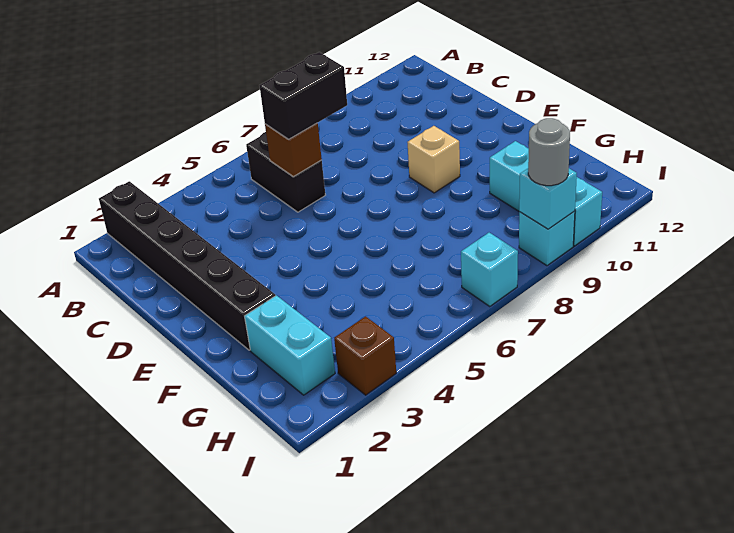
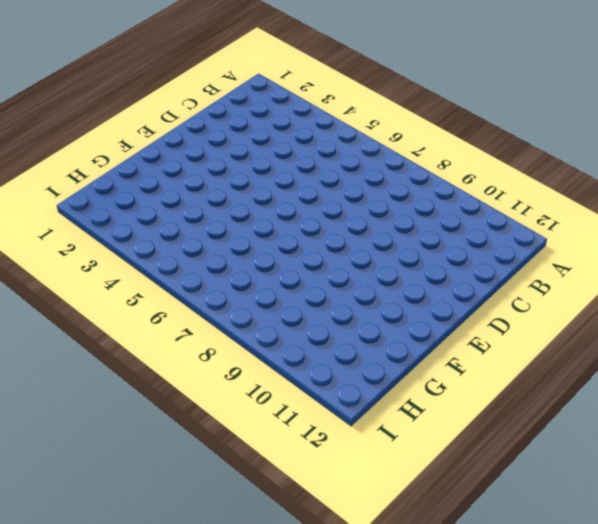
none -> black 1x6 brick [99,181,275,350]
none -> black 1x2 brick [246,132,325,212]
none -> tan 1x1 brick [407,126,460,193]

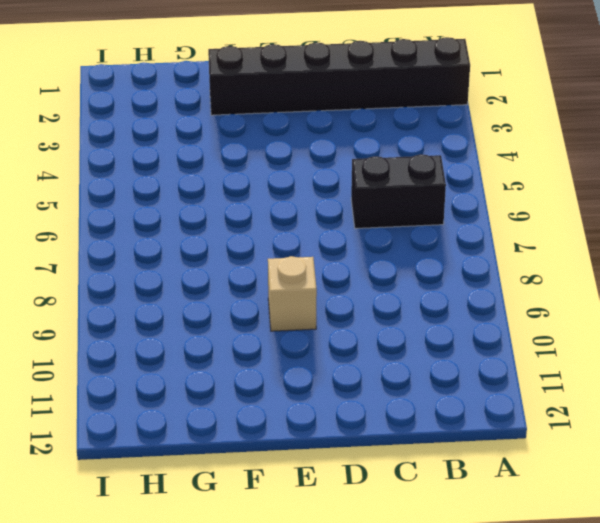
none -> cyan 1x2 brick [245,295,335,395]
none -> cyan 1x3 brick [490,141,602,246]
none -> brown 1x1 brick [334,316,396,395]

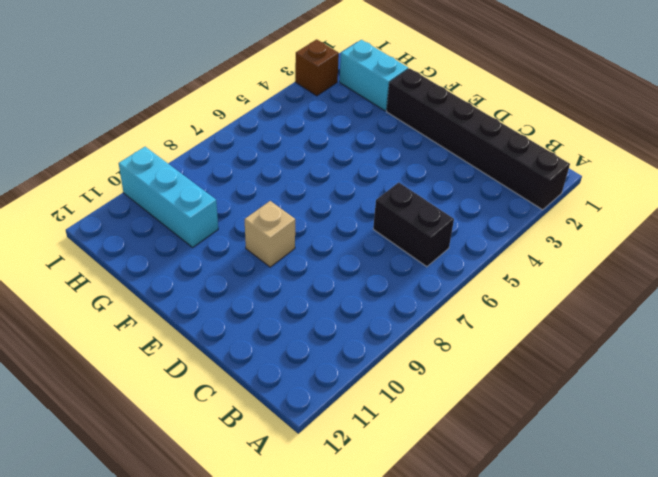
none -> cyan 1x1 brick [461,233,518,306]
none -> cyan 1x1 brick [519,211,575,266]
none -> brown 1x1 brick [265,123,322,177]

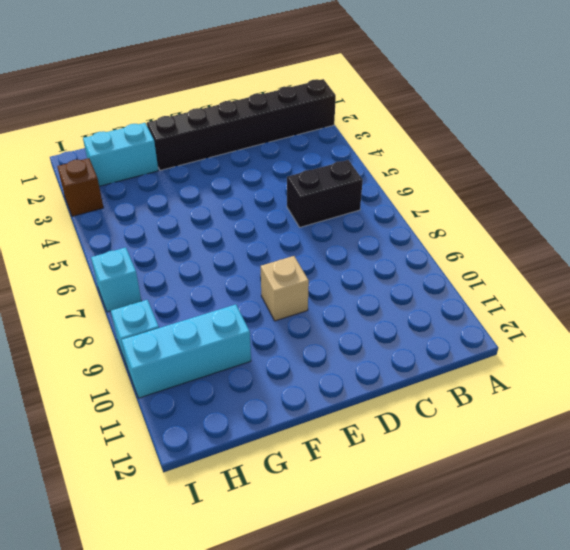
none -> brown 1x1 brick [265,123,322,177]
none -> cyan 1x1 brick [519,169,577,229]
none -> black 1x2 brick [259,52,347,139]

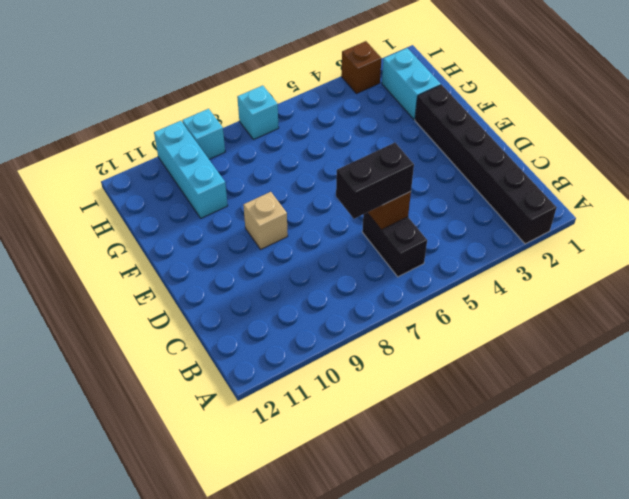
none -> cyan 1x1 brick [519,169,577,229]
none -> grey 1x1 round brick [528,118,570,186]

